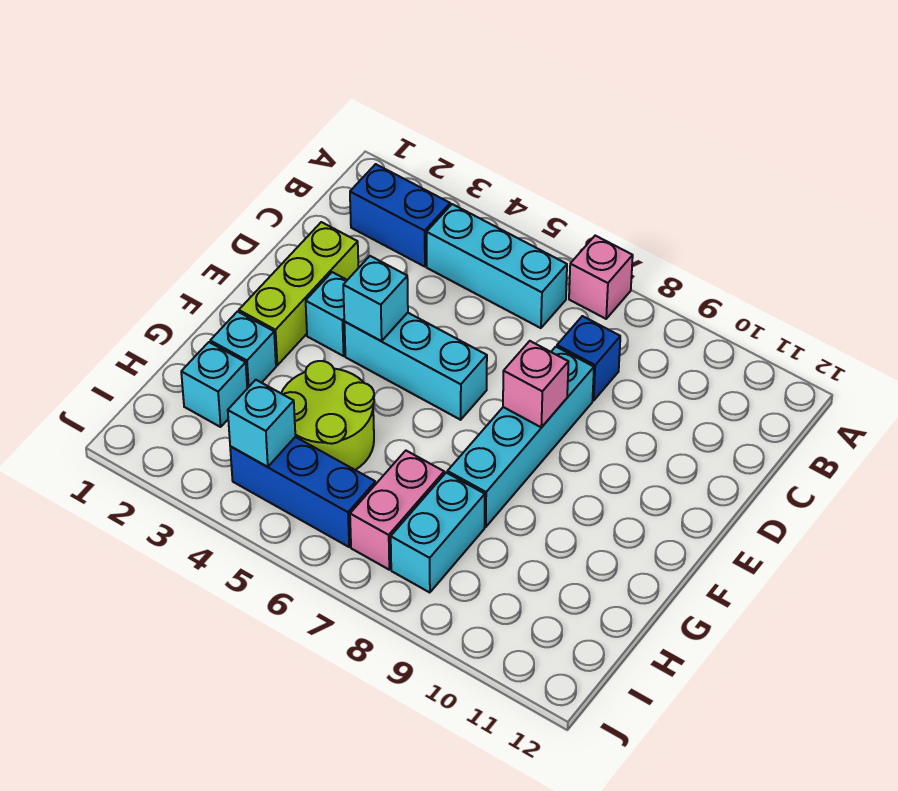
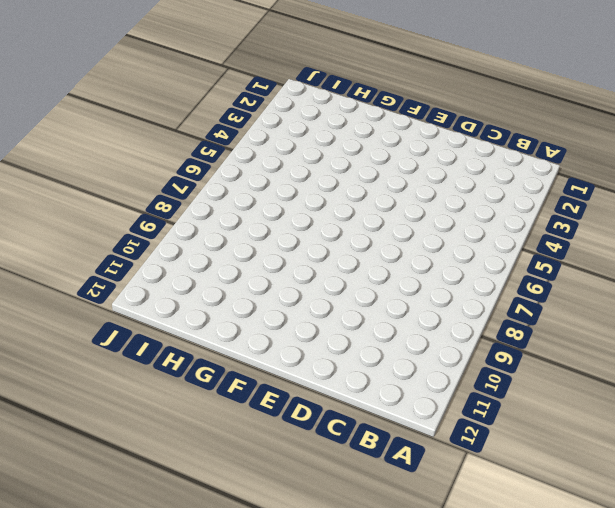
none -> pink 1x1 brick [569,236,633,319]
none -> blue 1x2 brick [350,164,450,267]
none -> cyan 1x3 brick [427,204,567,328]

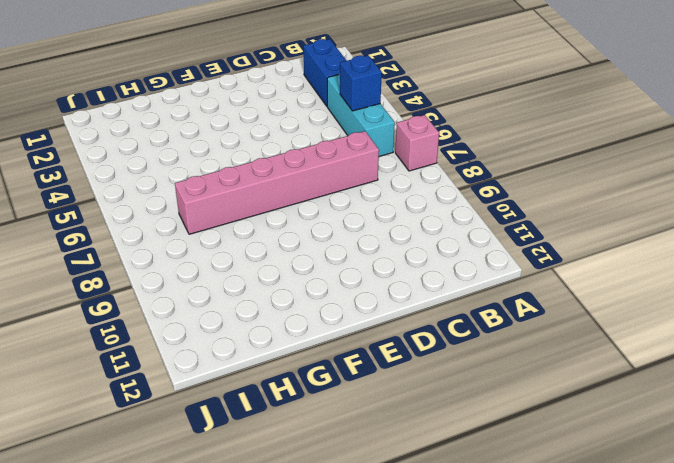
blue 1x1 brick [340,56,382,111] -> blue 1x1 brick moved to [557,316,620,401]
pink 1x6 brick [175,131,379,234] -> pink 1x2 brick [350,451,444,570]
none -> lime 1x3 brick [239,222,358,365]
none -> cyan 1x4 brick [447,347,594,527]
none -> cyan 1x1 brick [306,272,347,356]

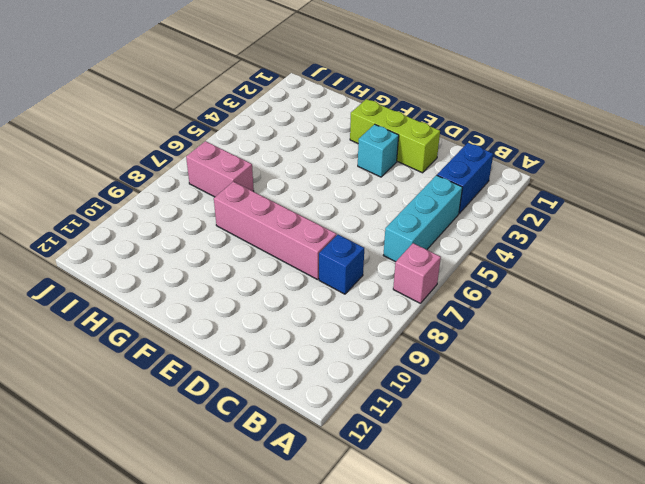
pink 1x4 brick [214,182,337,280] -> cyan 1x4 brick [447,347,594,527]
none -> cyan 1x3 brick [344,313,487,420]
none -> cyan 1x1 brick [210,312,276,388]
none -> lime 2x2 round brick [281,361,374,470]

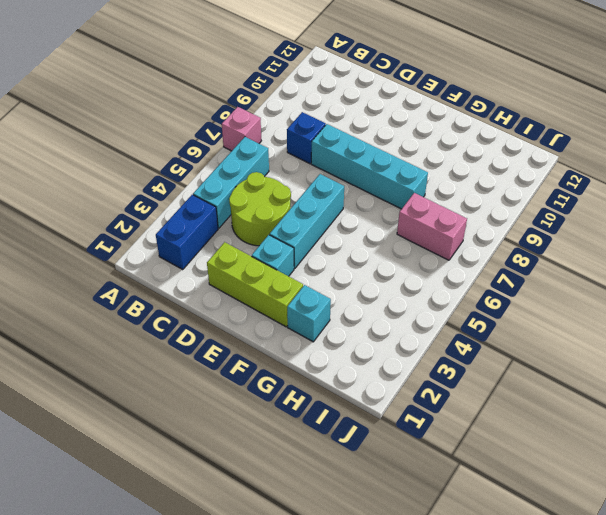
lime 2x2 round brick [229,172,291,246] -> lime 2x2 round brick moved to [281,361,374,470]
none -> cyan 1x1 brick [181,342,247,427]
none -> cyan 1x2 brick [391,473,485,593]
none -> blue 1x3 brick [230,437,376,547]

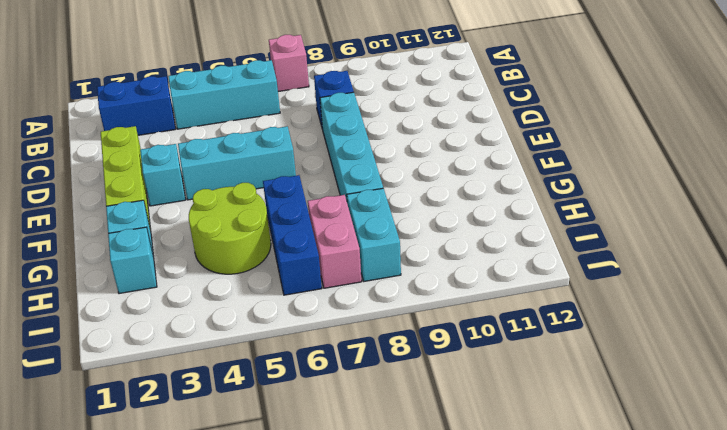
blue 1x3 brick [263,175,322,295] -> blue 1x3 brick turned to [230,437,376,547]
none -> cyan 1x1 brick [343,256,408,341]
none -> pink 1x1 brick [503,341,568,427]
none -> cyan 1x1 brick [228,380,295,467]

